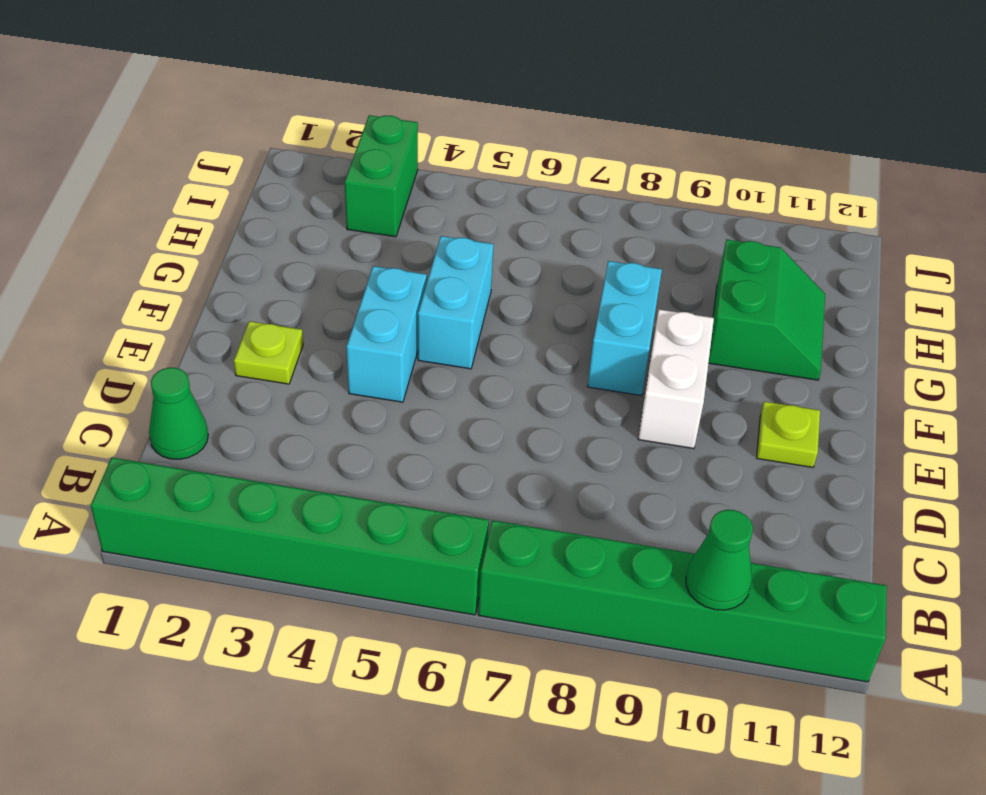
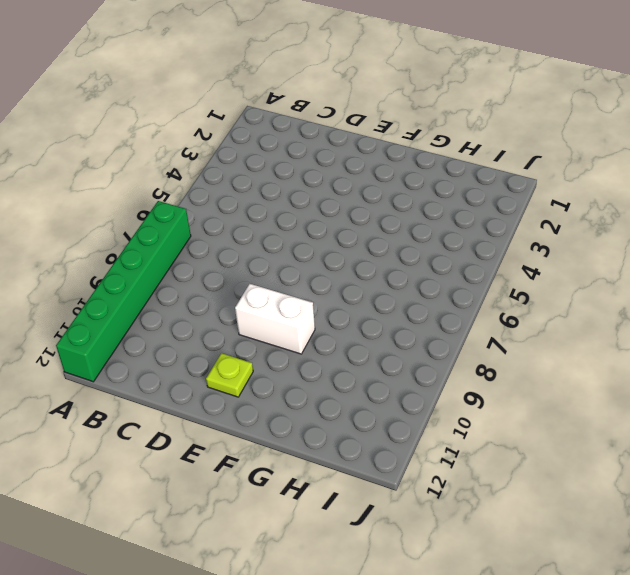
none -> green 1x6 brick [91,458,489,615]
none -> green 1x1 cone [149,368,208,459]
none -> lime 1x1 plate [234,321,303,384]

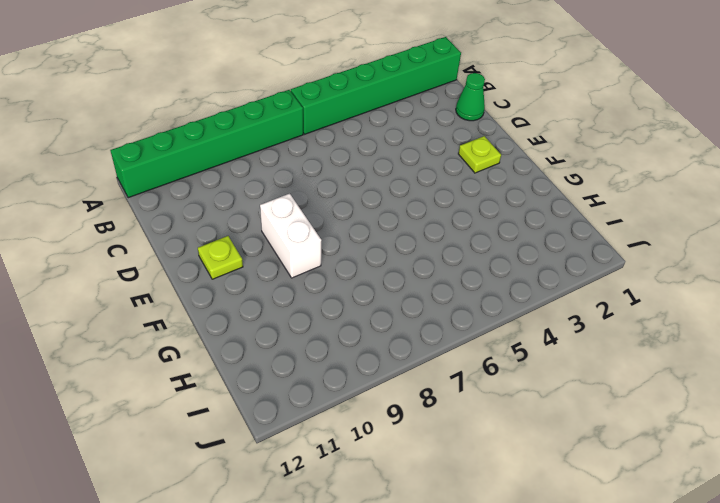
none -> cyan 1x2 brick [346,266,427,402]
none -> cyan 1x2 brick [418,236,493,369]
none -> cyan 1x2 brick [588,261,662,396]

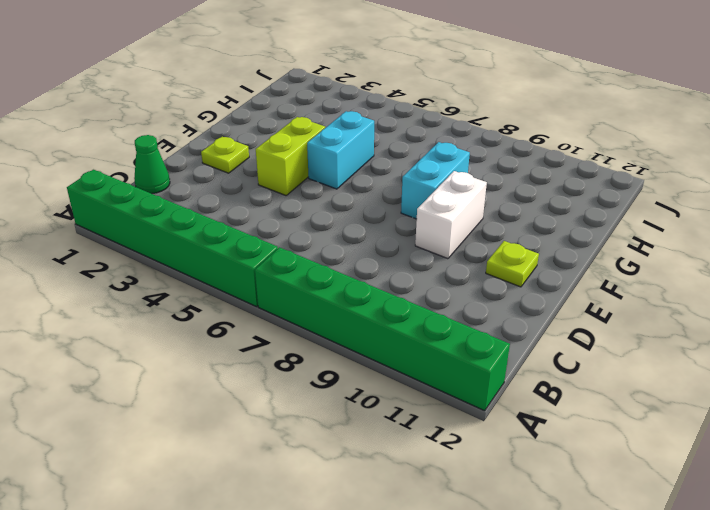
lime 1x2 brick [256,117,325,195] -> cyan 1x2 brick [346,266,427,402]
none -> green 2x2 slope [709,240,825,380]
none -> green 1x2 brick [345,115,418,237]
none -> green 1x1 cone [686,510,753,610]

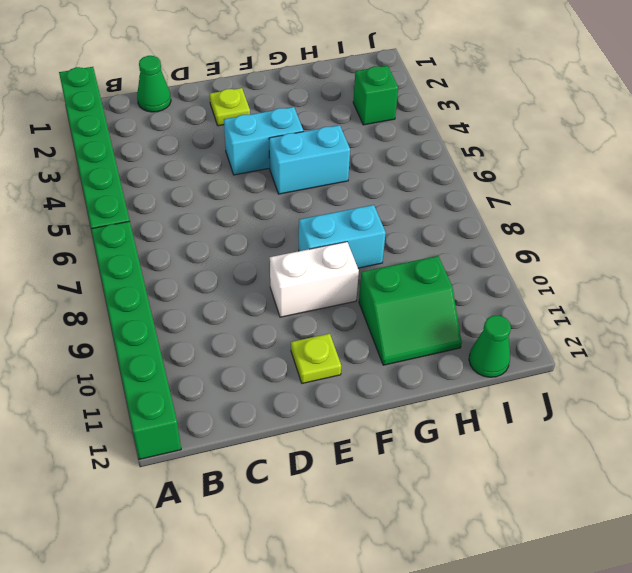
green 1x1 brick [353,66,398,125] -> green 1x2 brick [345,115,418,237]
green 1x1 cone [469,316,511,377] -> green 1x1 cone moved to [686,510,753,610]

